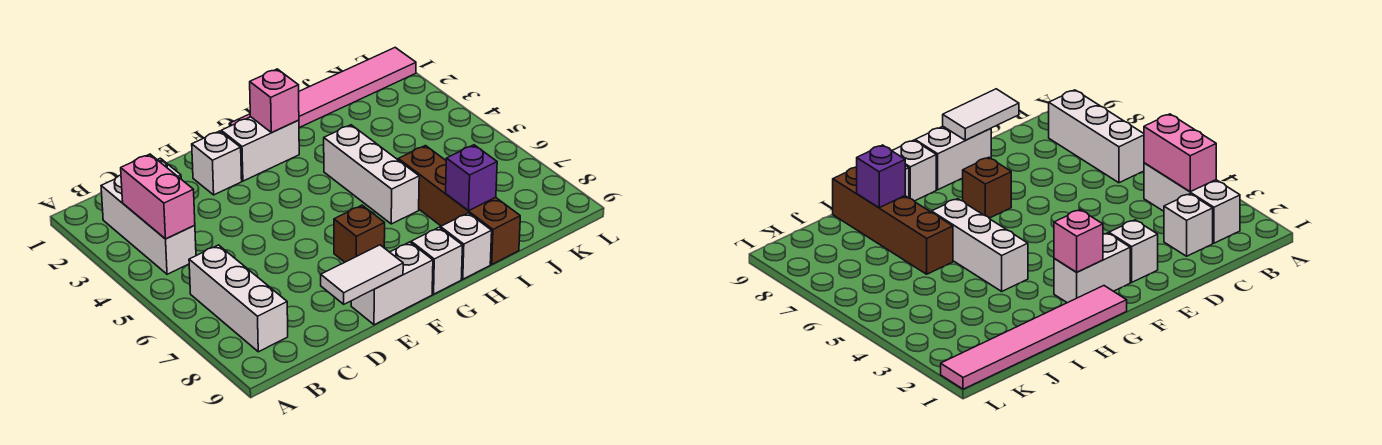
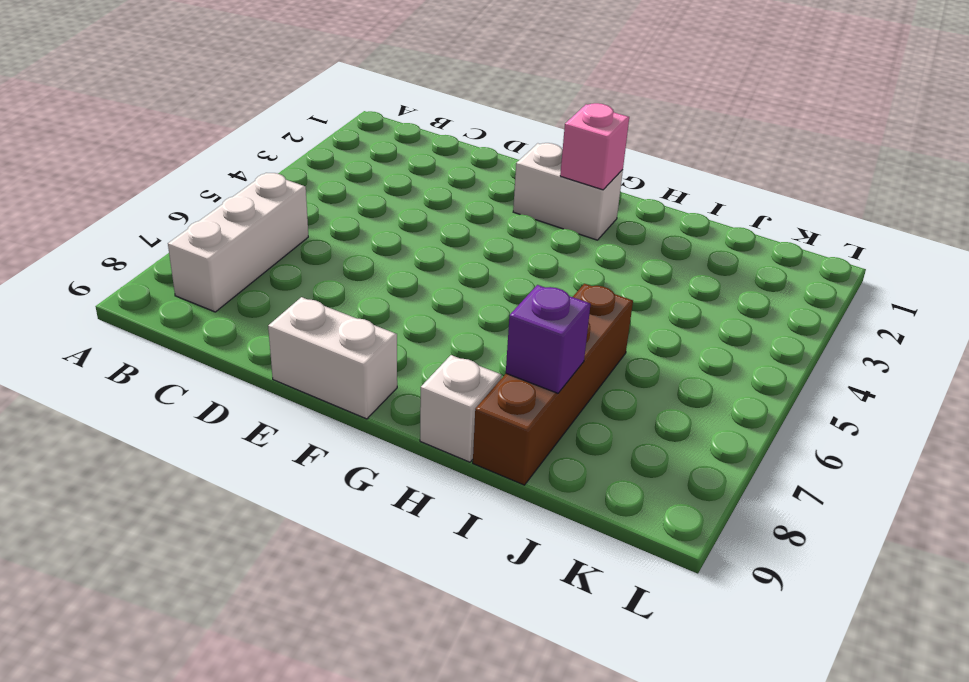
none -> white 1x3 brick [101,175,196,274]
none -> white 1x1 brick [1164,194,1213,256]
none -> white 1x1 brick [192,131,242,195]

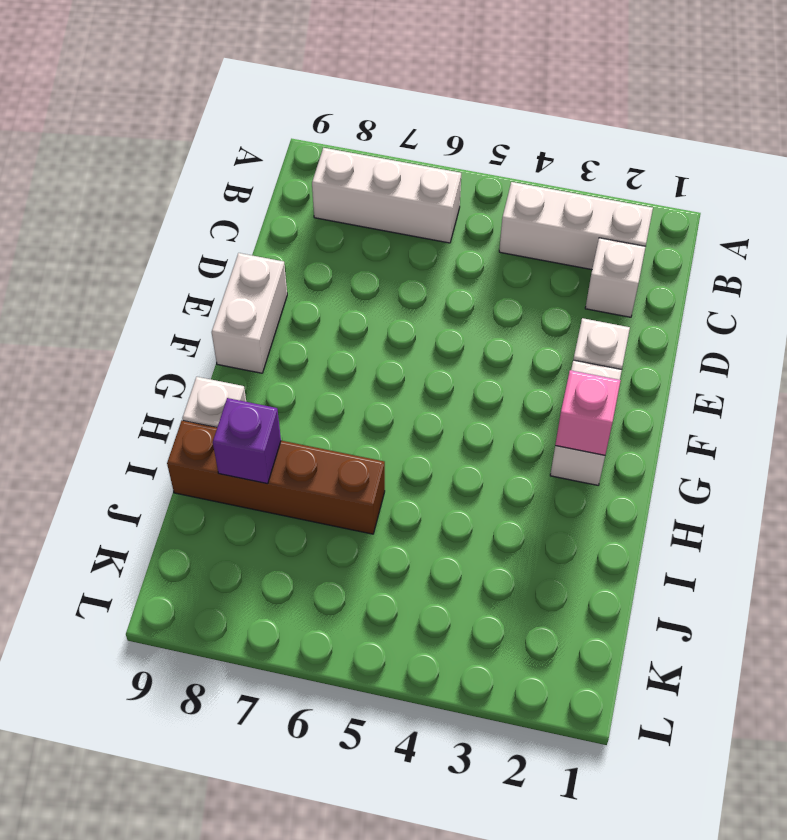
none -> brown 1x1 brick [334,205,385,262]
none -> pink 1x6 tile [230,48,416,128]
none -> white 1x1 brick [411,227,462,294]

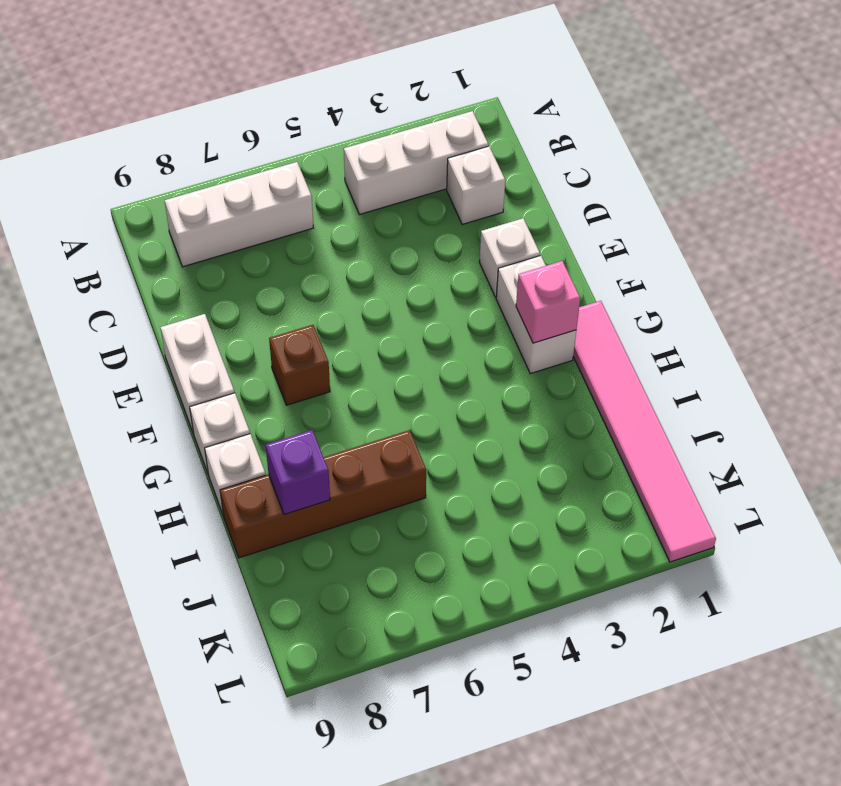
none -> white 1x3 brick [324,125,419,224]
none -> pink 1x2 brick [121,154,195,239]
none -> white 1x2 tile [321,245,403,304]

